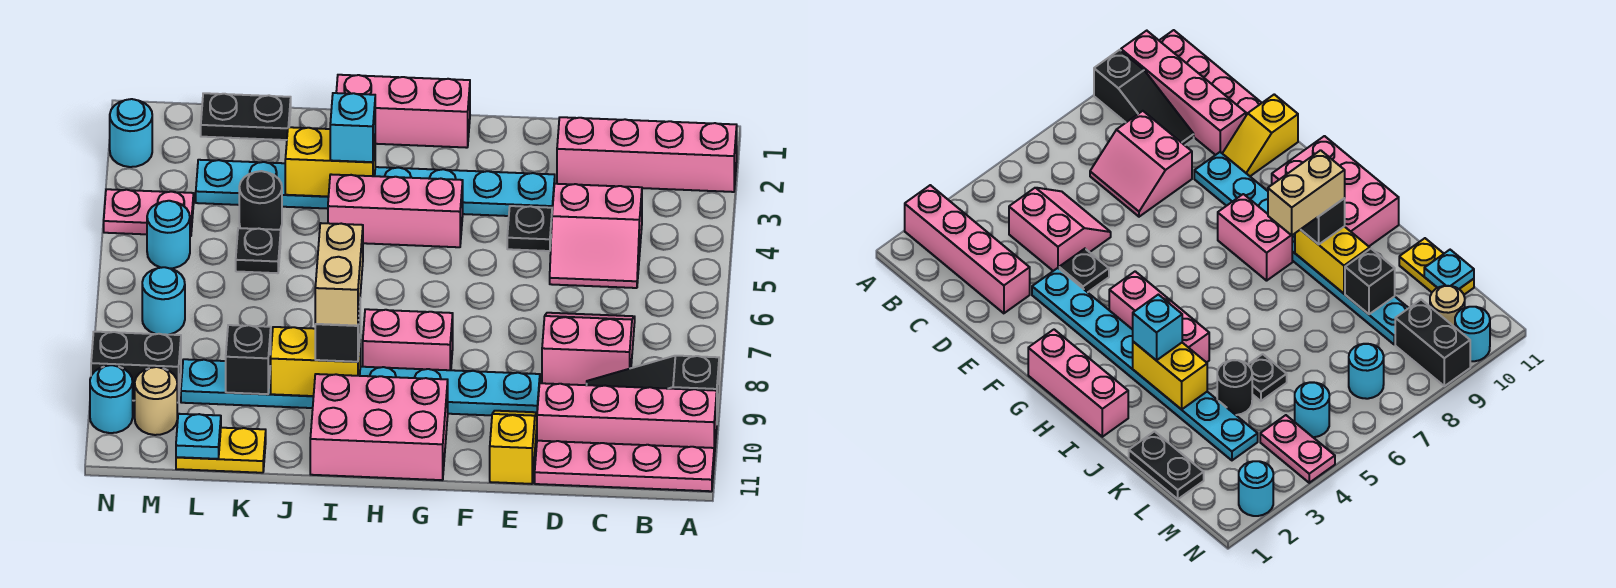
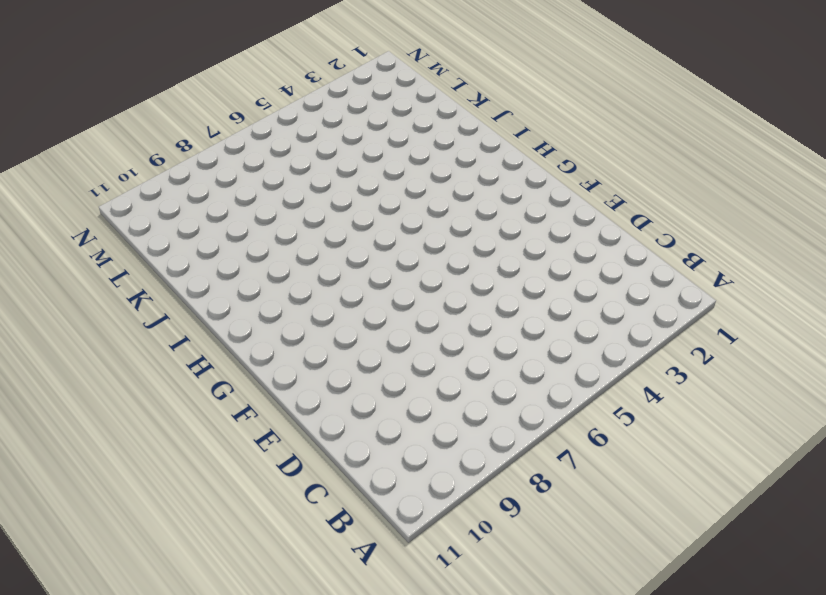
none -> pink 1x4 brick [557,117,737,192]
none -> black 1x3 slope [587,356,719,416]
none -> pink 1x4 brick [537,383,717,456]
none -> pink 1x4 plate [535,441,714,491]

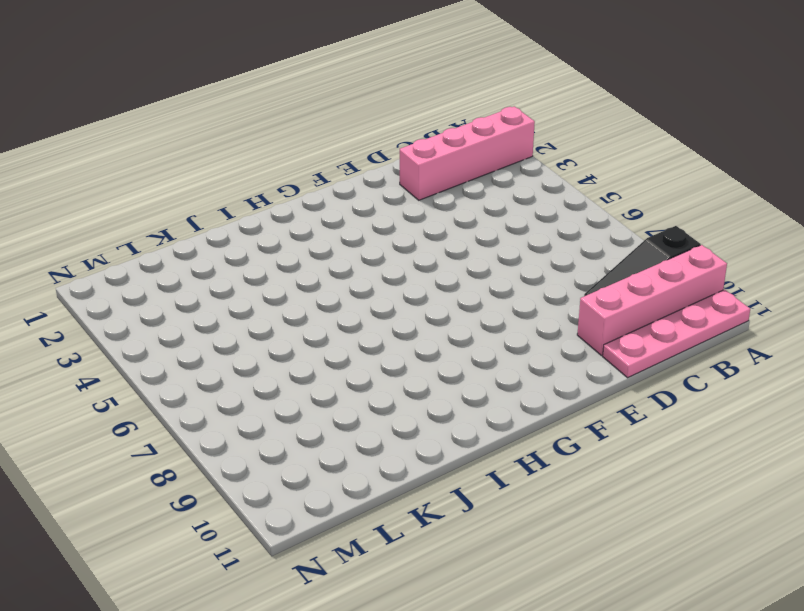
none -> pink 2x2 slope [550,184,642,288]
none -> pink 2x2 slope [542,313,635,385]
none -> cyan 1x8 plate [196,160,555,216]
none -> black 1x1 plate [507,206,552,251]

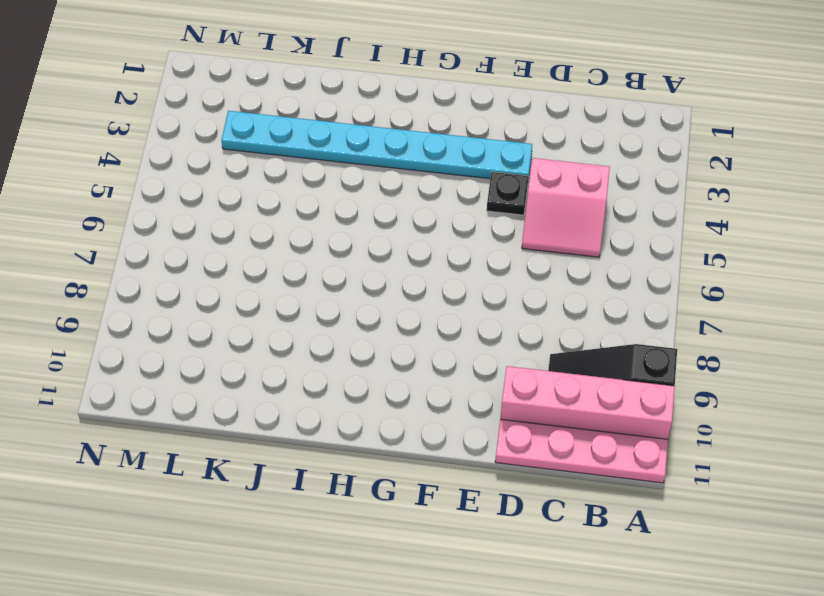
none -> pink 1x4 brick [557,117,737,192]
none -> pink 2x2 slope [542,313,635,385]
none -> cyan 1x8 plate [181,359,540,415]
none -> yellow 1x2 slope [490,411,537,484]

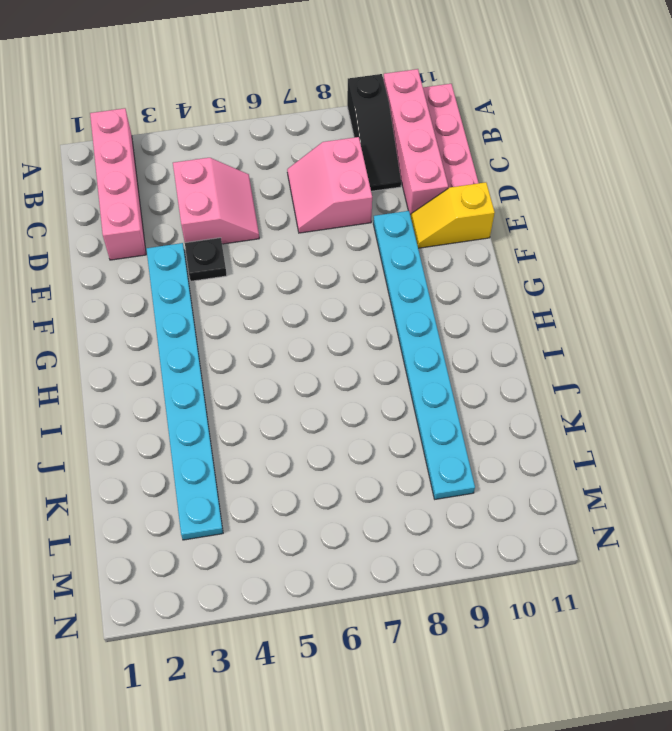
none -> pink 1x3 brick [336,75,470,148]
none -> pink 1x3 brick [328,174,463,247]
none -> pink 1x2 brick [363,309,453,370]
none -> pink 2x3 brick [310,374,448,480]

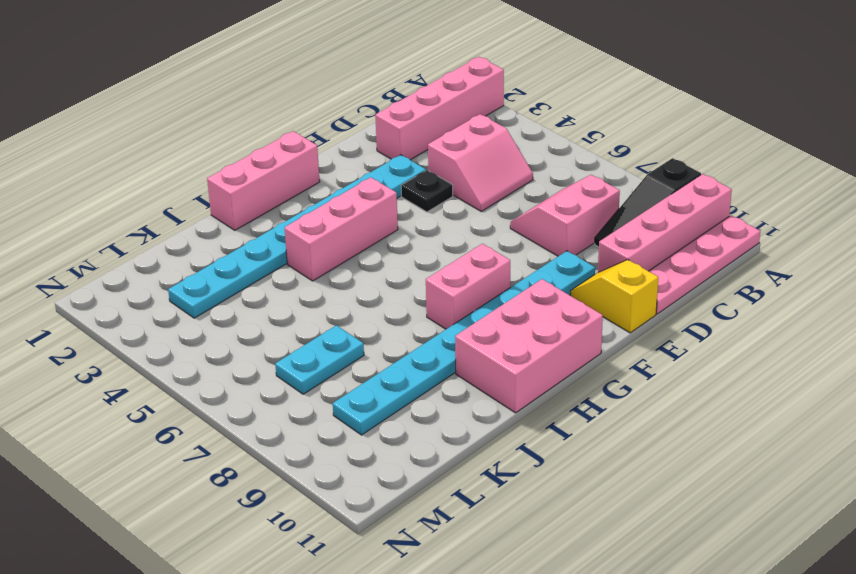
cyan 1x2 plate [275,325,364,394] -> none
none -> black 1x2 plate [201,93,291,140]
none -> black 1x1 round brick [239,171,282,230]
none -> black 1x1 plate [236,228,281,273]
none -> yellow 1x2 plate [176,428,266,473]

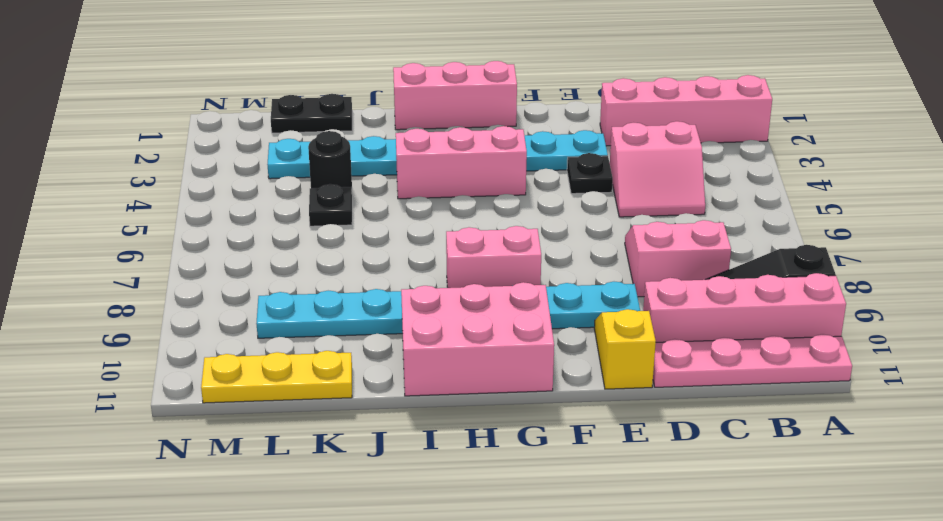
yellow 1x3 plate [201,351,352,403] -> yellow 1x2 plate [176,428,266,473]
none -> pink 1x2 plate [104,189,194,236]
none -> cyan 1x1 round brick [147,201,190,268]
none -> cyan 1x1 round brick [142,267,185,335]
none -> black 1x2 brick [91,332,181,403]

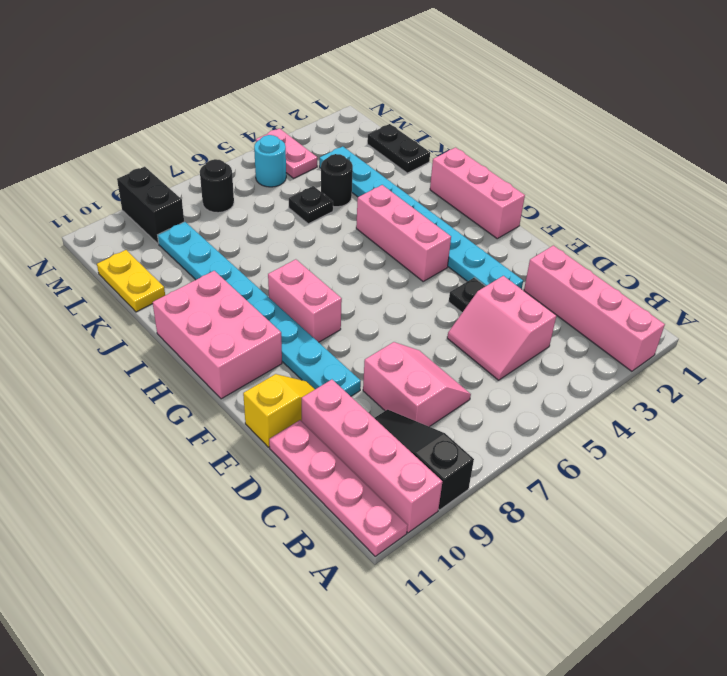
black 1x1 round brick [200,159,234,213] -> cyan 1x1 round brick [142,267,185,335]
none -> tan 1x1 round brick [135,367,177,435]
none -> cyan 1x1 round brick [110,99,152,167]
none -> cyan 1x1 round brick [90,365,133,433]
none -> yellow 1x2 brick [285,127,375,197]

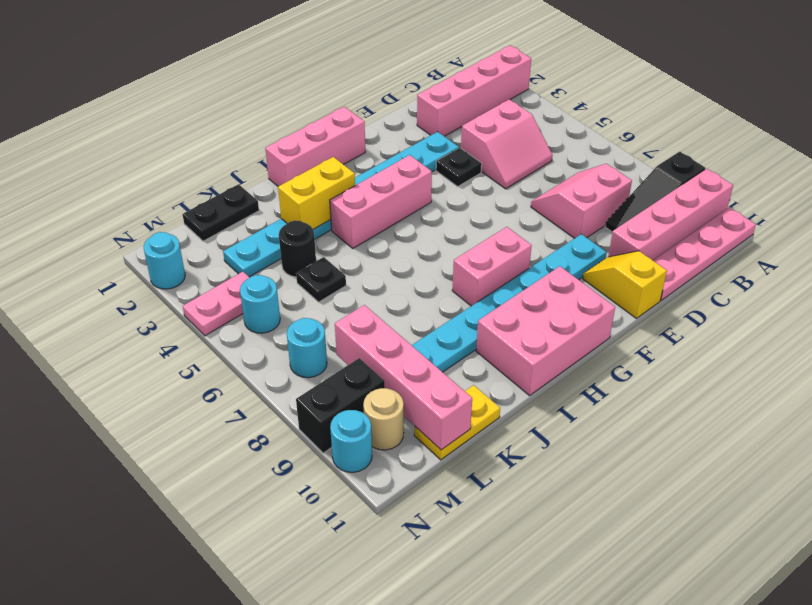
pink 1x4 brick [335,305,472,450] -> cyan 1x1 plate [176,414,221,459]
none -> yellow 1x2 brick [271,327,360,396]
none -> black 1x1 brick [226,325,271,394]
none -> cyan 1x1 brick [330,93,375,162]
none -> black 1x1 brick [315,307,360,362]

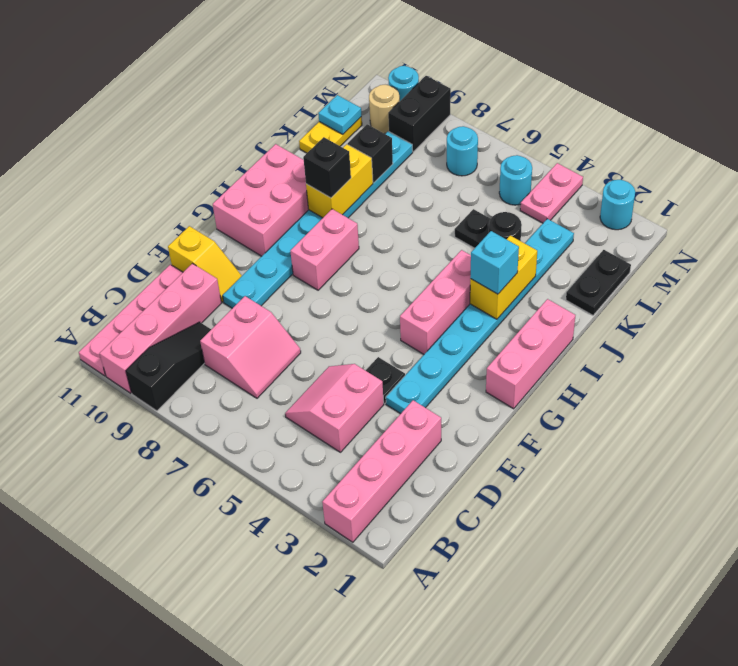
none -> tan 1x2 brick [315,223,363,326]

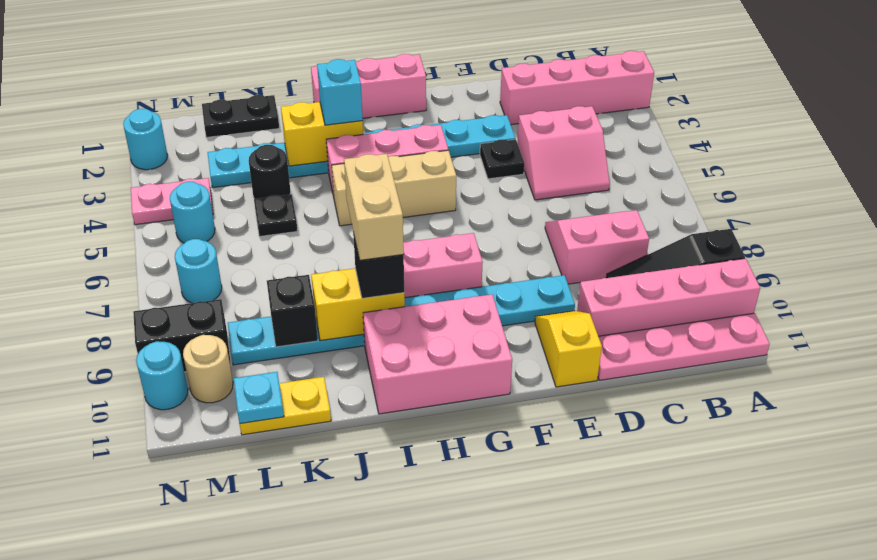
tan 1x3 brick [332,150,456,226] -> none

